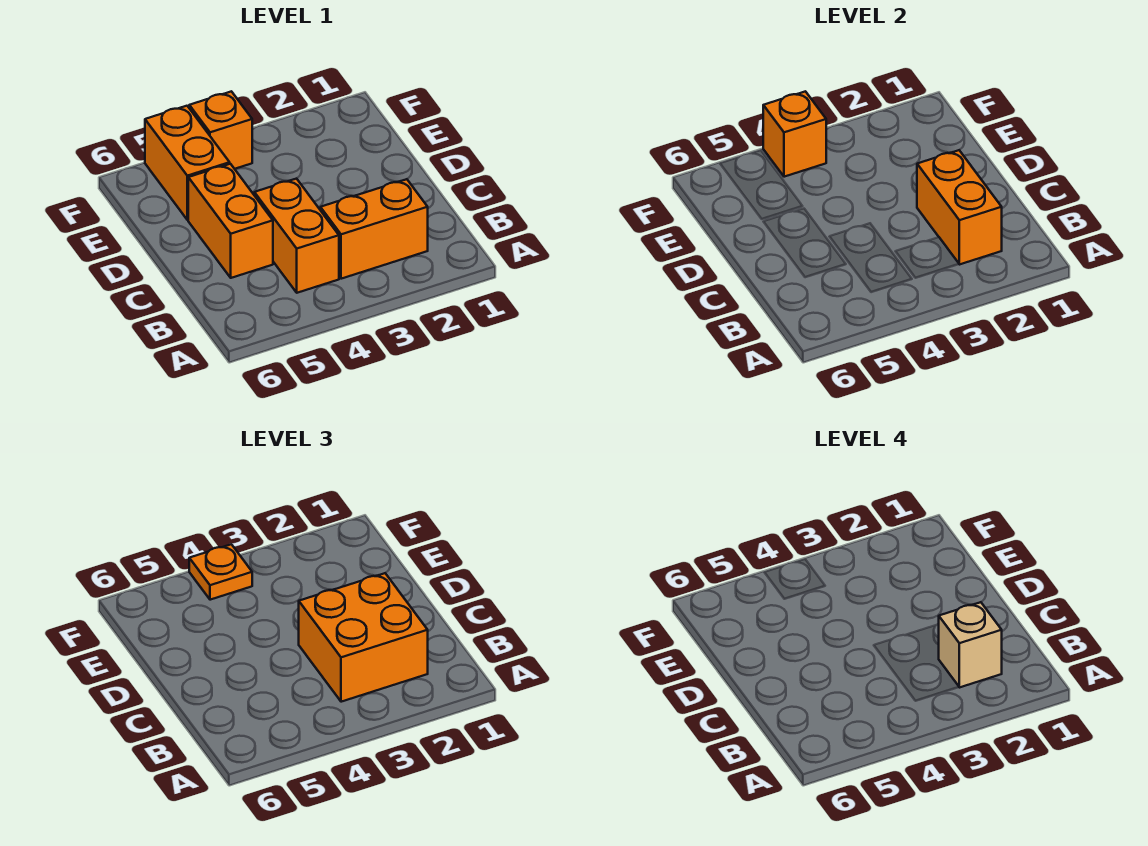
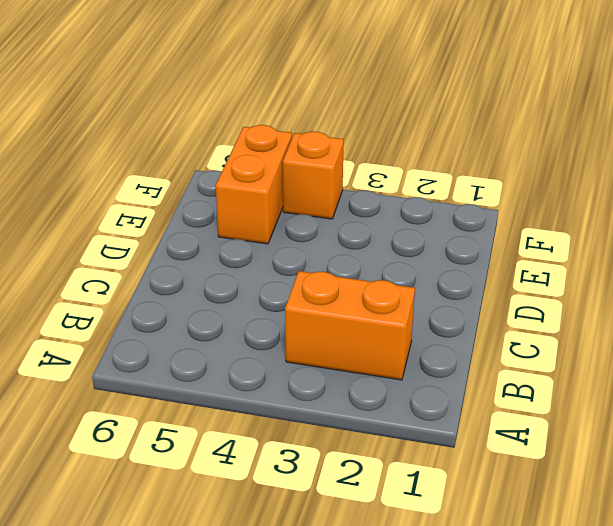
none -> orange 1x2 brick [254,179,339,293]
none -> orange 1x2 brick [188,164,273,278]

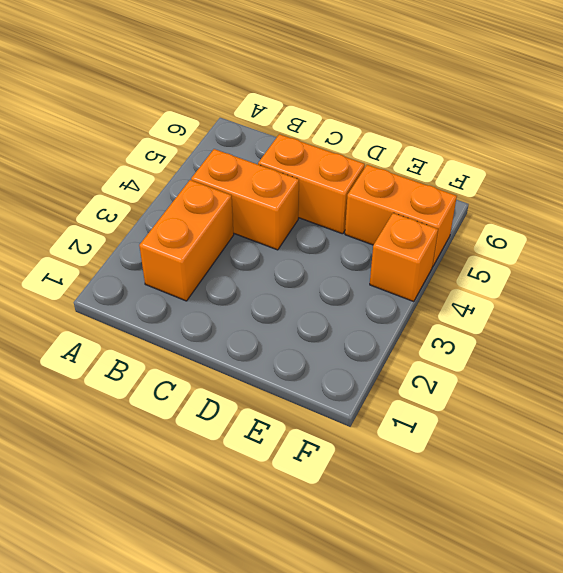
none -> orange 1x2 brick [917,150,1002,265]
none -> orange 1x1 brick [763,91,826,177]

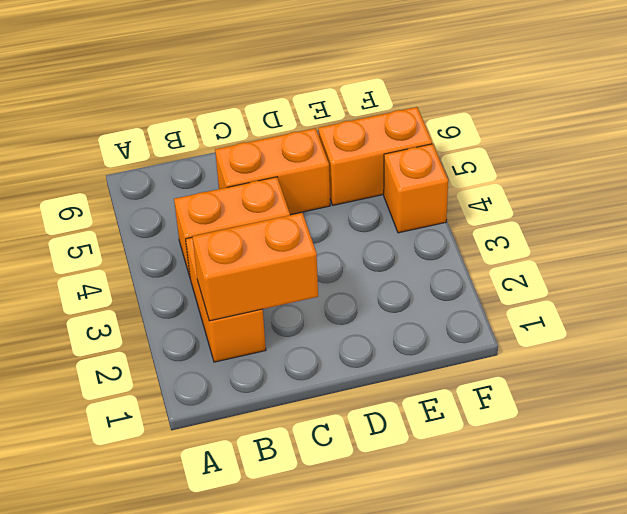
none -> orange 1x1 brick [763,91,826,177]
none -> orange 2x2 brick [299,573,428,702]

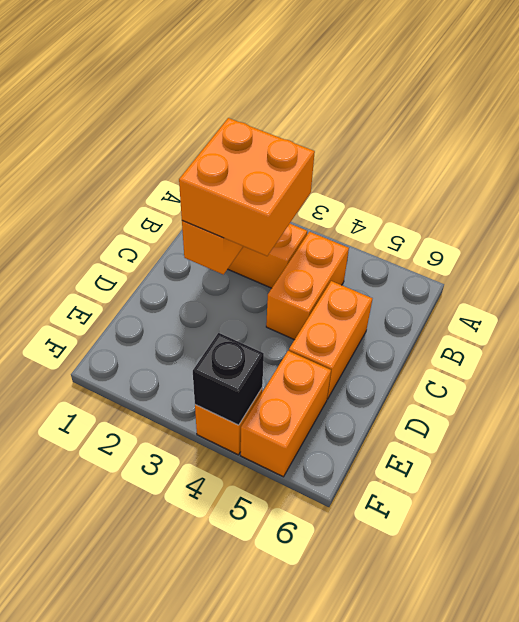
black 1x1 brick [193,333,264,425] -> orange 1x1 brick [763,91,826,177]
none -> orange 1x1 plate [189,544,252,600]
none -> tan 1x1 brick [939,602,1002,688]

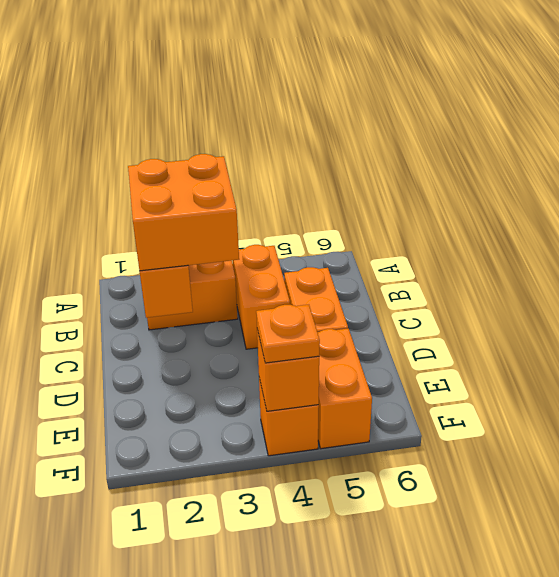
none -> tan 1x1 brick [939,602,1002,688]

